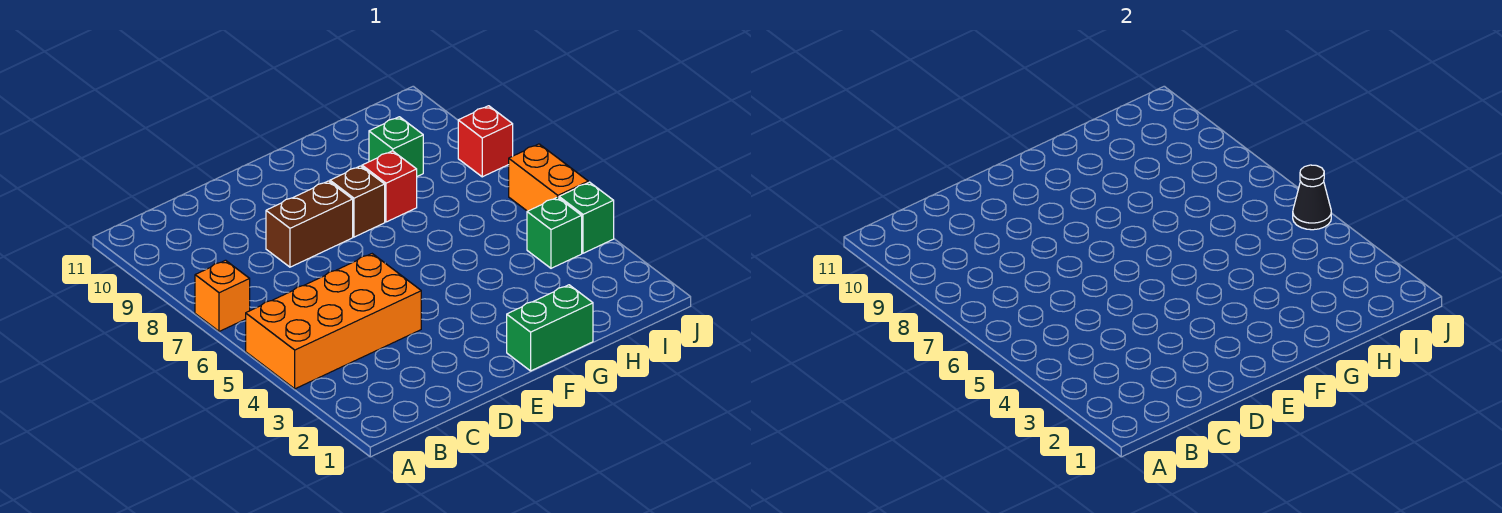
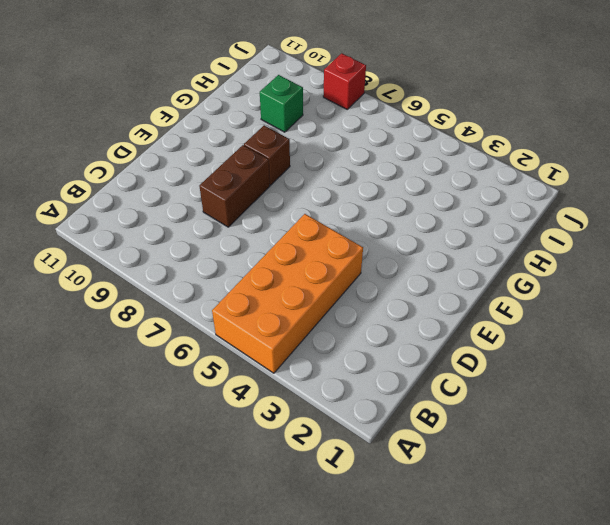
none -> orange 1x1 brick [195,260,250,332]
none -> green 1x2 brick [507,285,593,371]
none -> red 1x1 brick [362,151,417,222]

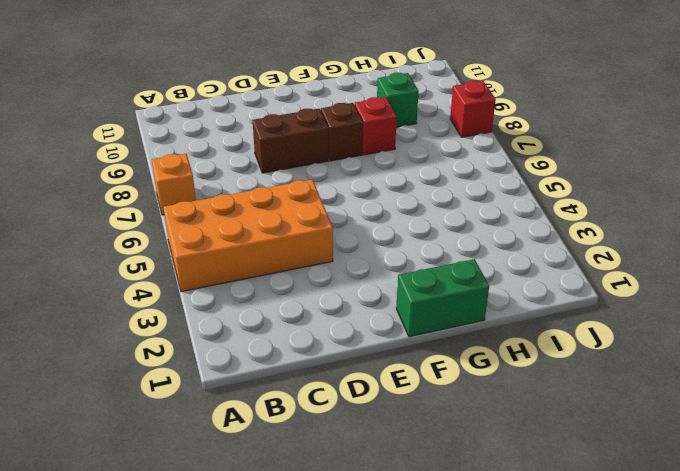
none -> green 1x1 brick [527,197,582,268]
none -> green 1x1 brick [559,182,614,253]
none -> orange 1x2 brick [509,144,588,211]

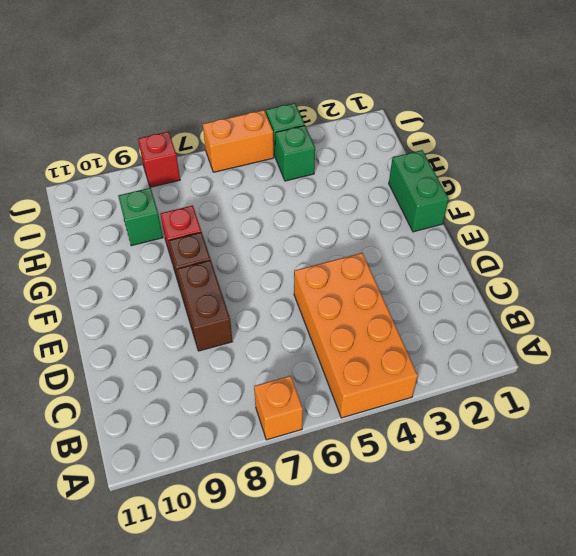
none -> black 1x1 cone [1293,165,1331,230]

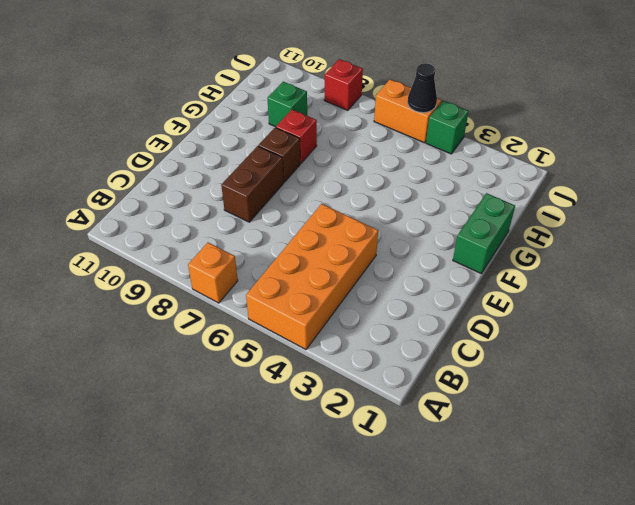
none -> green 1x1 brick [527,197,582,268]

